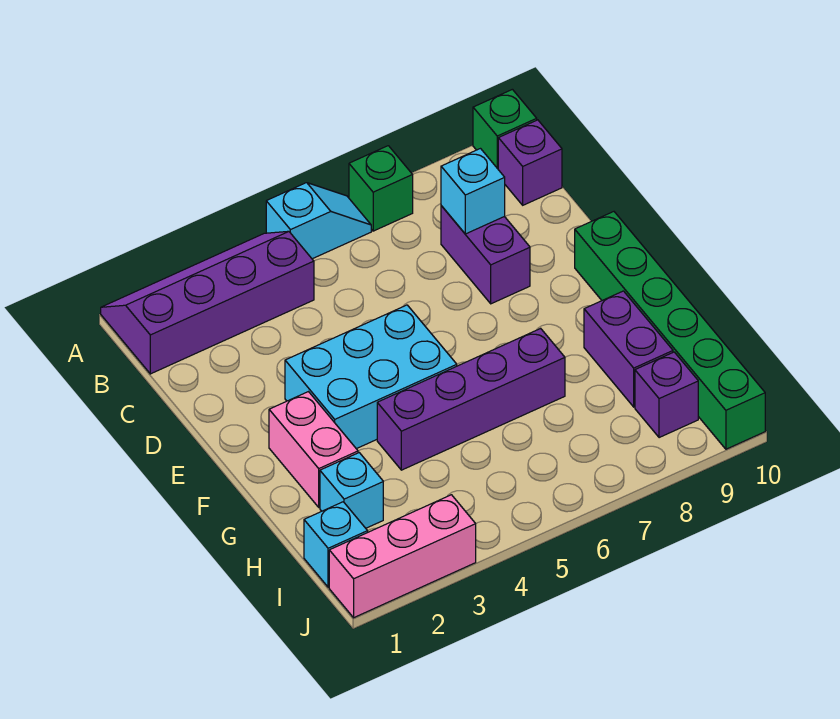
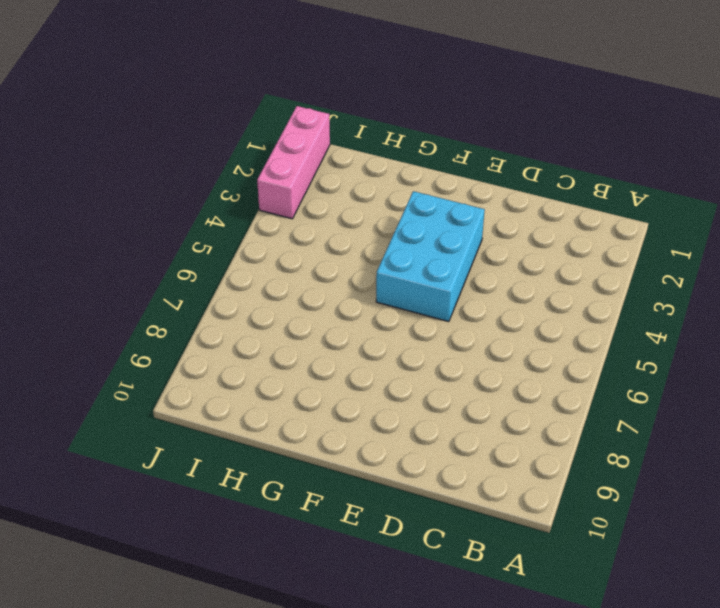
none -> purple 2x4 slope [101,231,314,374]
none -> cyan 1x2 slope [266,183,371,259]
none -> green 1x1 brick [349,146,413,231]

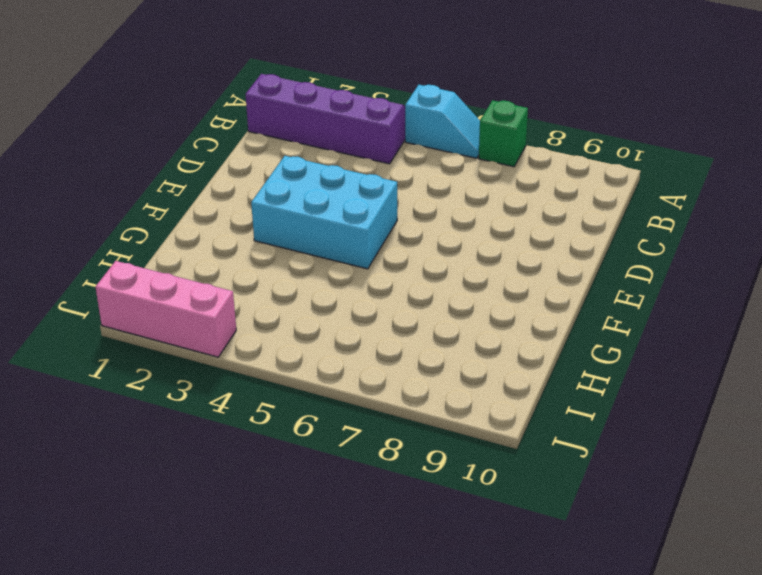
none -> green 1x1 brick [473,89,537,169]
none -> purple 1x1 brick [498,120,562,205]
none -> purple 1x2 brick [441,206,530,304]

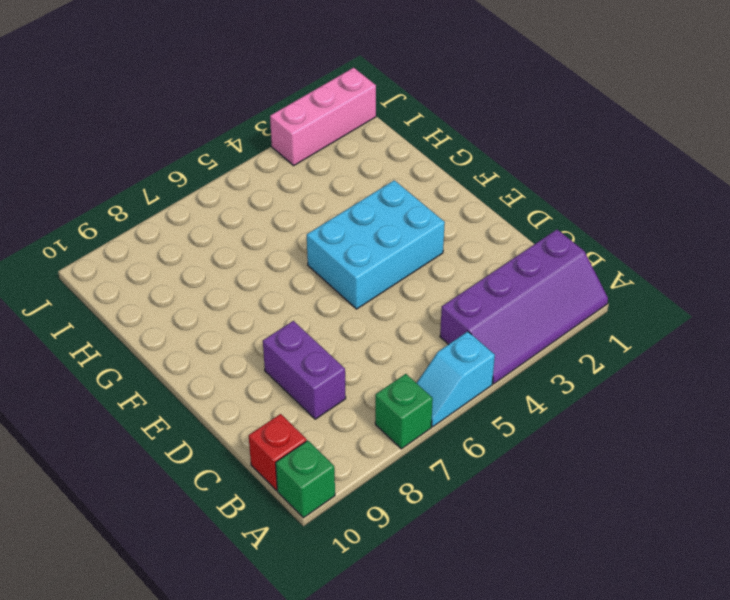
red 1x1 brick [249,414,307,490] -> purple 1x1 brick [498,120,562,205]
none -> green 1x6 brick [575,212,765,449]
none -> pink 1x2 brick [269,392,358,507]
none -> purple 1x4 brick [377,328,565,470]

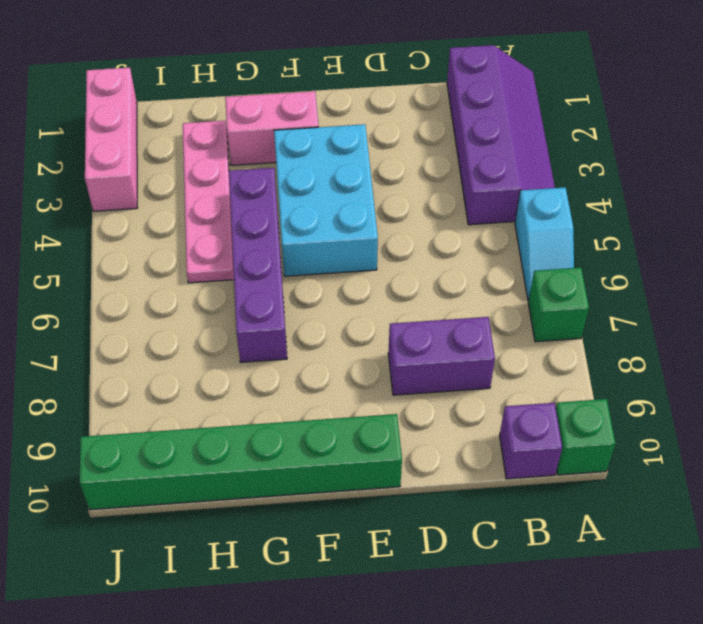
pink 1x4 plate [183,121,234,283] -> cyan 1x1 brick [320,453,383,528]
none -> purple 1x2 brick [584,291,673,407]
none -> cyan 1x1 brick [304,502,368,587]
none -> purple 1x1 brick [635,352,698,438]

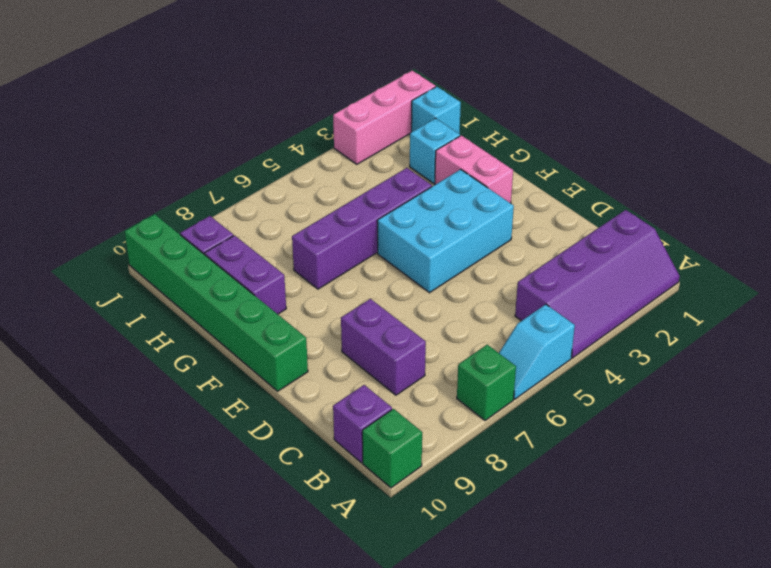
none -> cyan 1x1 brick [441,149,505,234]

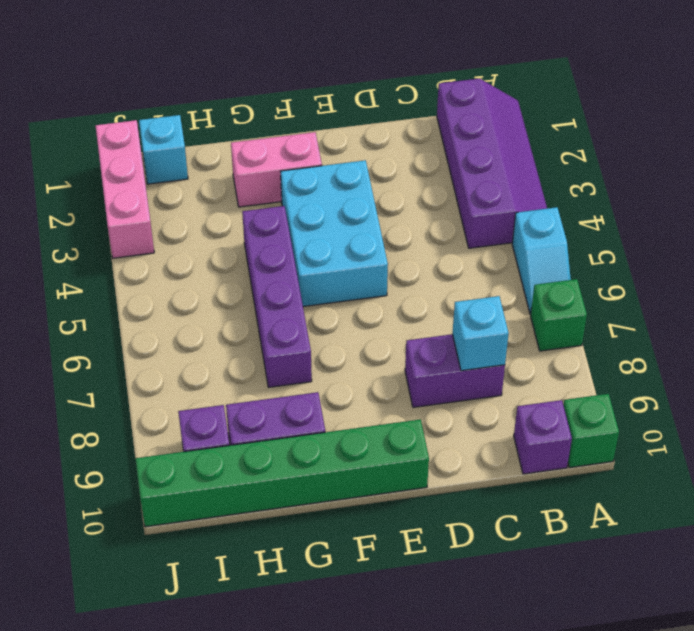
none -> cyan 1x1 brick [320,453,383,528]

